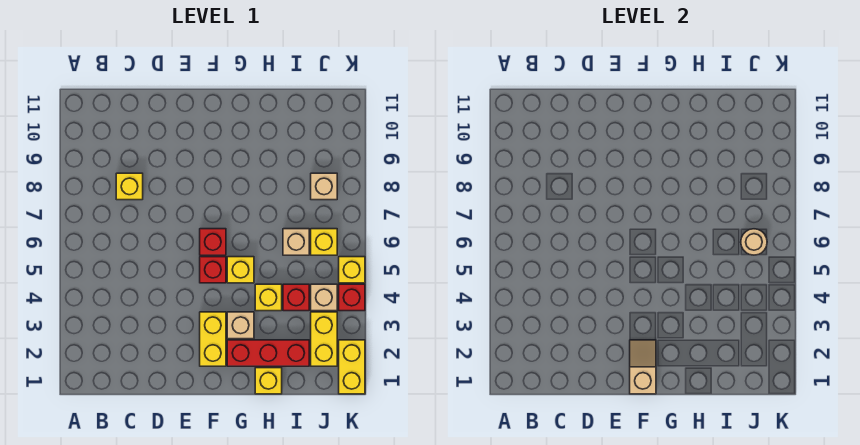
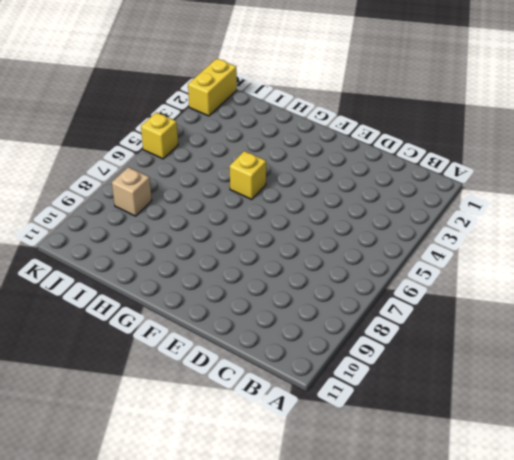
none -> yellow 1x1 brick [116,173,143,200]
none -> yellow 1x2 brick [200,312,226,366]
none -> red 1x1 brick [200,257,226,283]

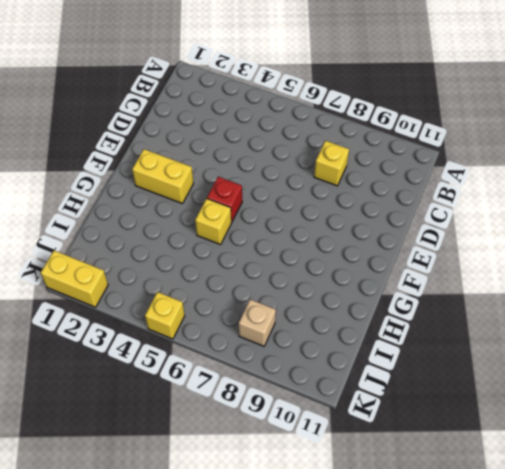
none -> red 1x1 brick [200,229,226,255]
none -> red 1x3 brick [227,340,309,366]
none -> tan 1x1 brick [227,312,254,339]

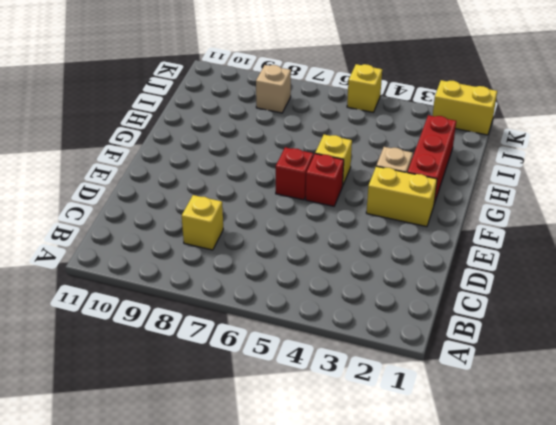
none -> yellow 1x1 brick [255,368,282,394]
none -> yellow 1x1 brick [255,284,282,311]
none -> red 1x1 brick [283,284,309,311]

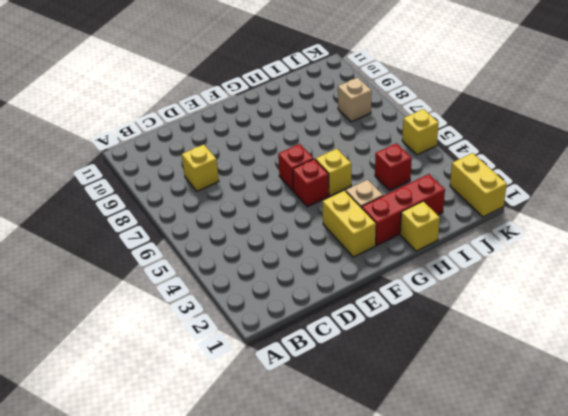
none -> yellow 1x1 brick [255,284,282,311]
none -> tan 1x1 brick [283,229,309,255]
none -> yellow 1x2 brick [311,312,337,366]

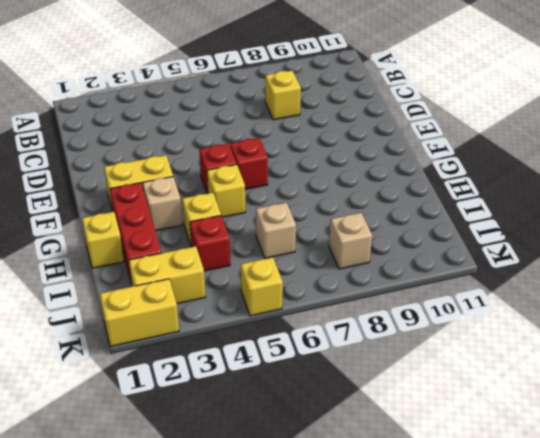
none -> tan 1x1 brick [311,284,337,311]
none -> yellow 1x1 brick [311,229,337,255]
none -> red 1x1 brick [339,284,365,311]

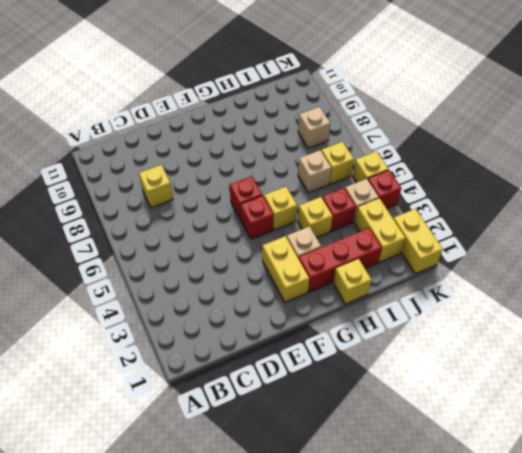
none -> tan 1x2 slope [630,340,656,394]
none -> tan 1x1 round brick [741,229,767,255]

